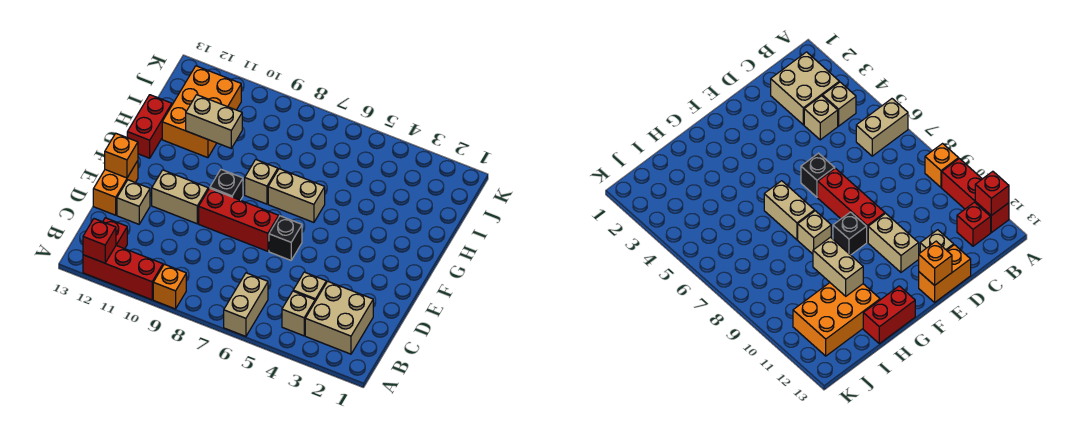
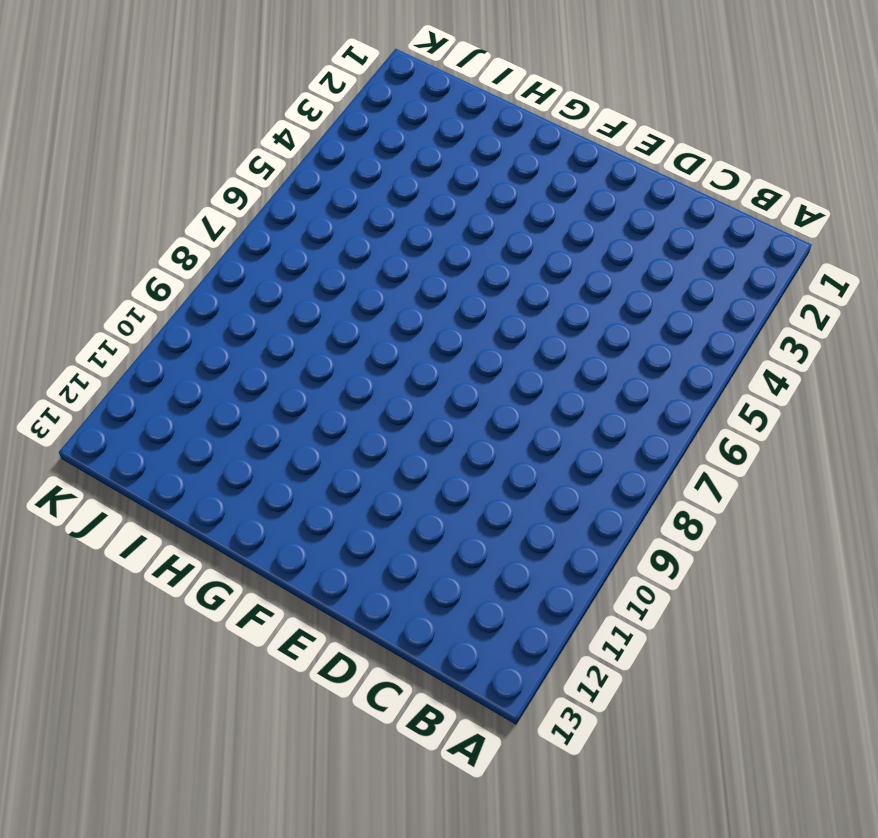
none -> tan 1x2 brick [224,273,268,336]
none -> orange 1x1 brick [153,264,186,309]
none -> red 1x3 brick [83,245,163,300]

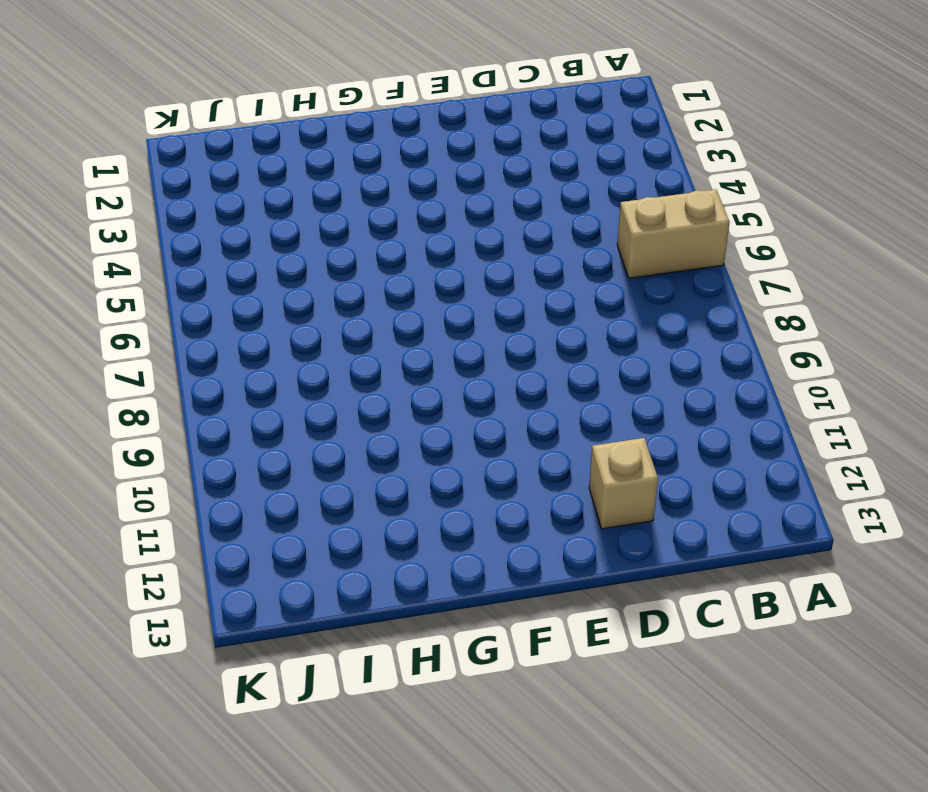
none -> orange 1x1 brick [153,264,186,309]
none -> red 1x3 brick [83,245,163,300]
none -> tan 2x2 brick [305,281,373,354]

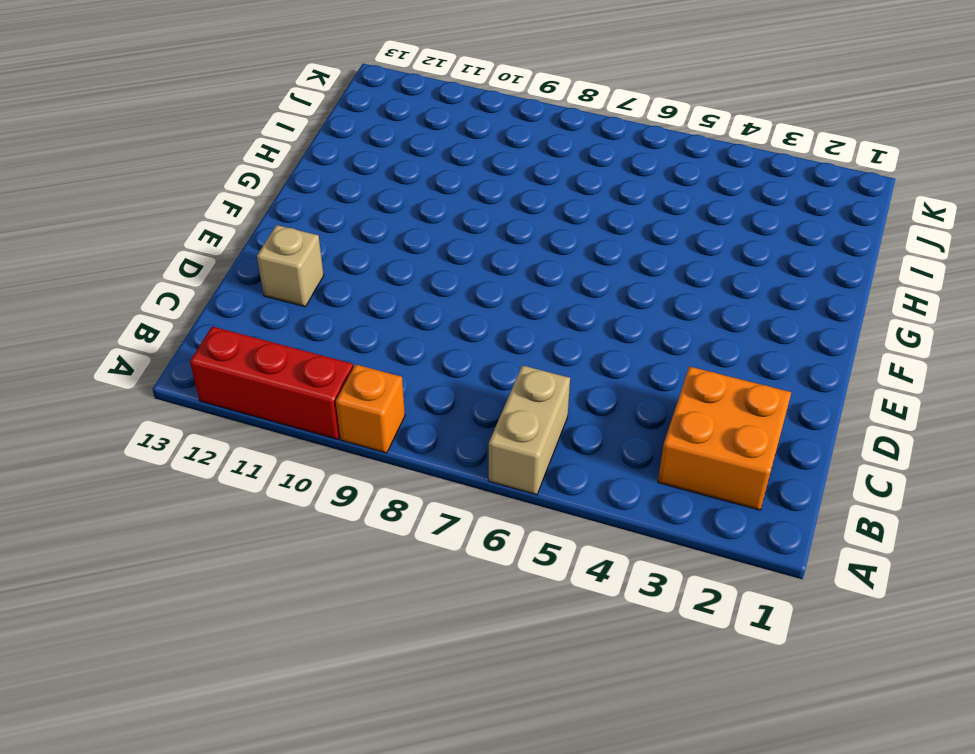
orange 2x2 brick [658,367,791,510] -> tan 2x2 brick [305,281,373,354]
none -> tan 1x1 brick [282,291,315,336]
none -> red 1x1 brick [103,218,127,249]
none -> tan 1x1 brick [293,272,326,301]

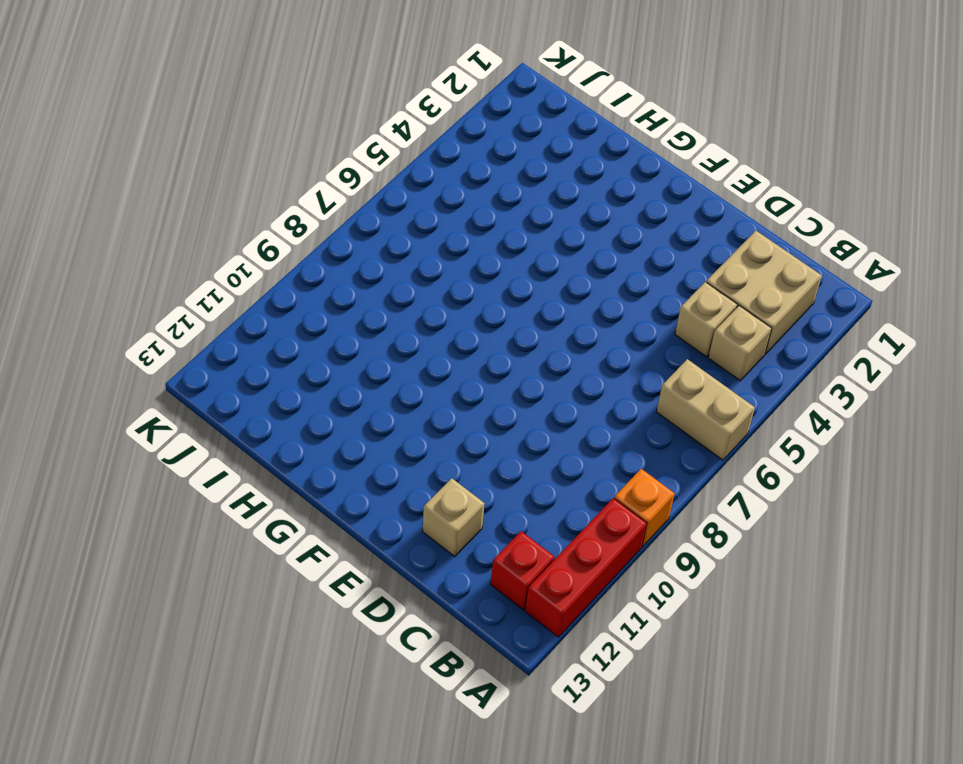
none -> orange 1x2 brick [93,161,138,215]
none -> black 1x1 brick [269,216,302,260]
none -> red 1x3 brick [199,188,279,251]

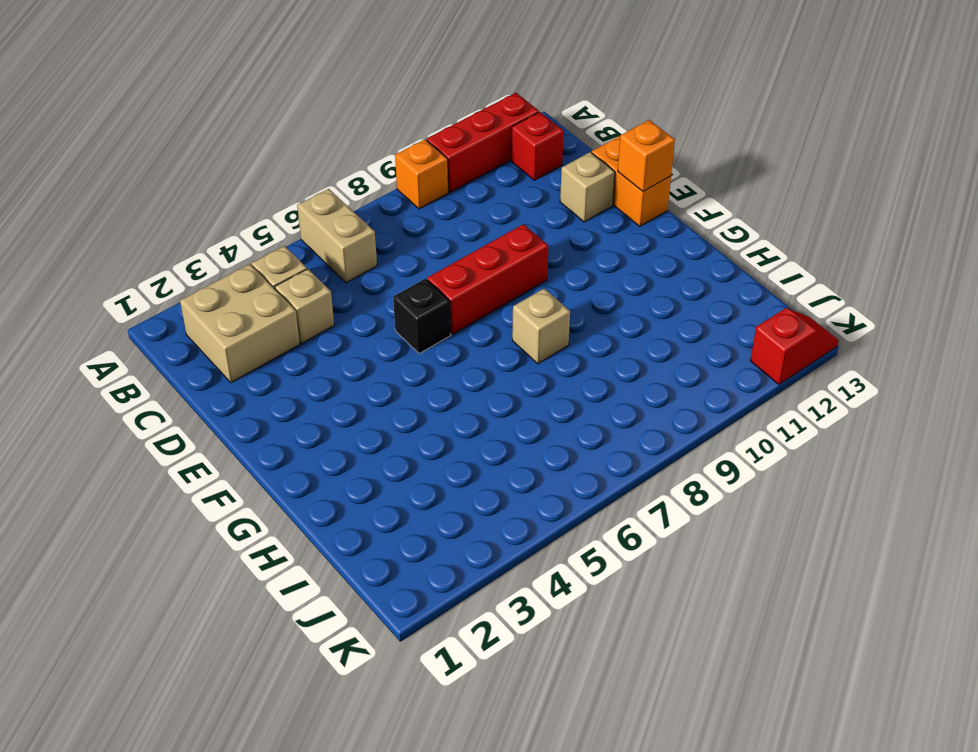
red 1x2 slope [750,308,839,385] -> none
none -> tan 1x2 brick [152,170,208,224]
none -> black 1x1 brick [210,169,243,200]
none -> tan 1x2 brick [268,169,325,222]

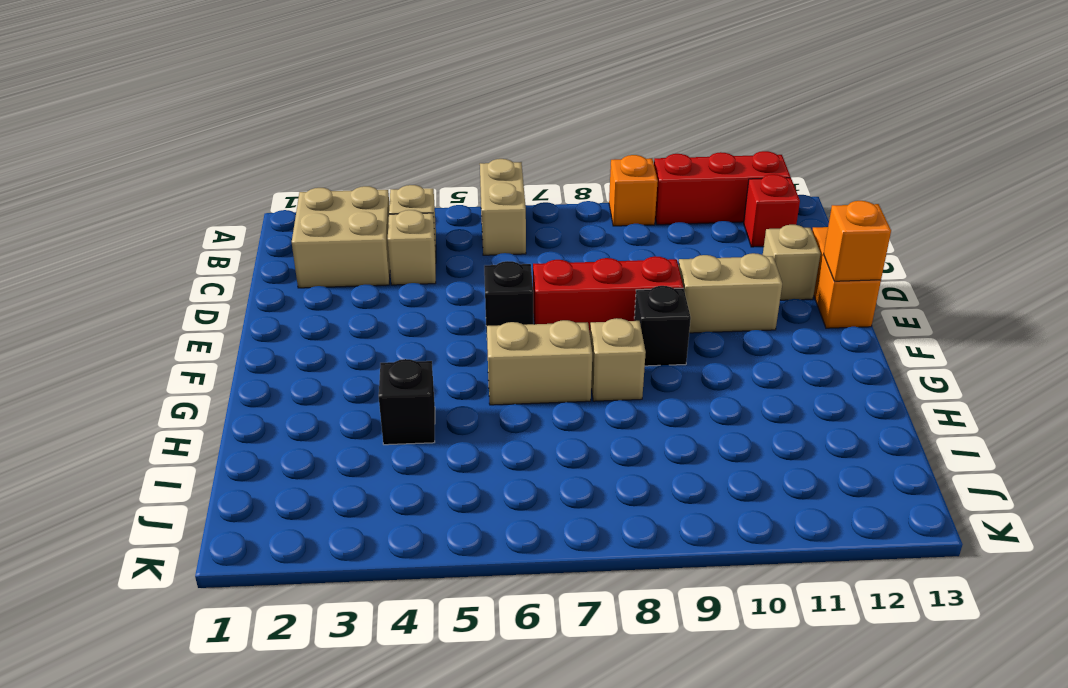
black 1x1 brick [379,359,435,445] -> none
none -> red 1x2 brick [127,95,172,158]
none -> orange 2x3 brick [162,66,241,158]
none -> red 1x1 brick [83,219,116,263]

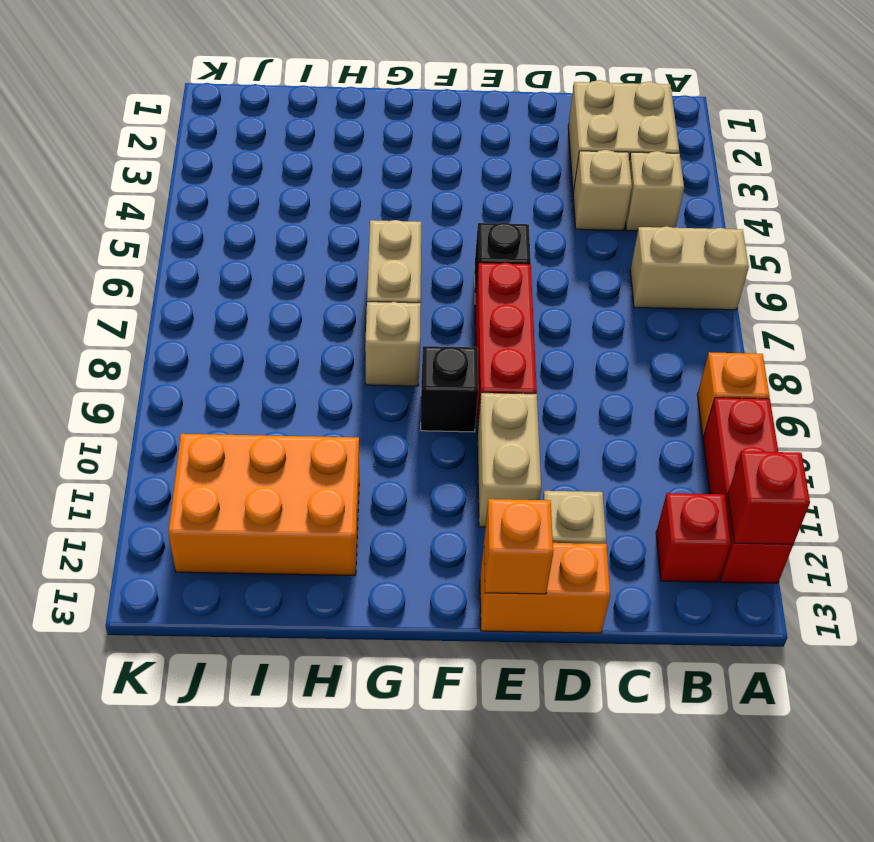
none -> red 1x2 brick [127,95,172,158]
none -> tan 1x2 brick [186,95,242,148]

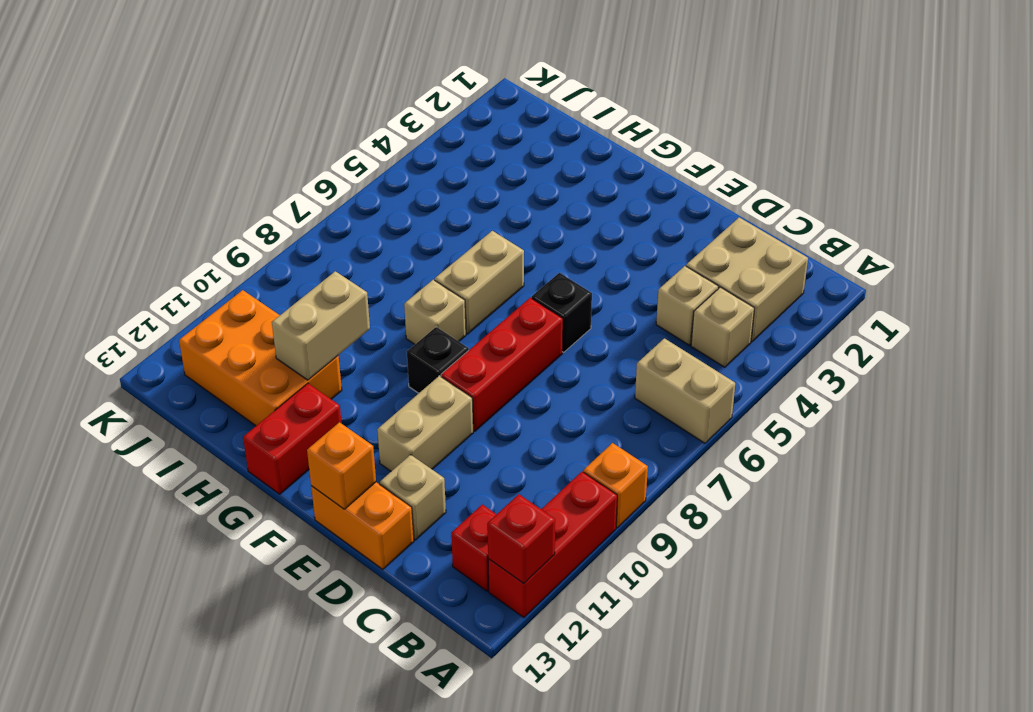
red 1x2 brick [243,383,342,494] -> red 1x2 brick turned to [127,95,172,158]

